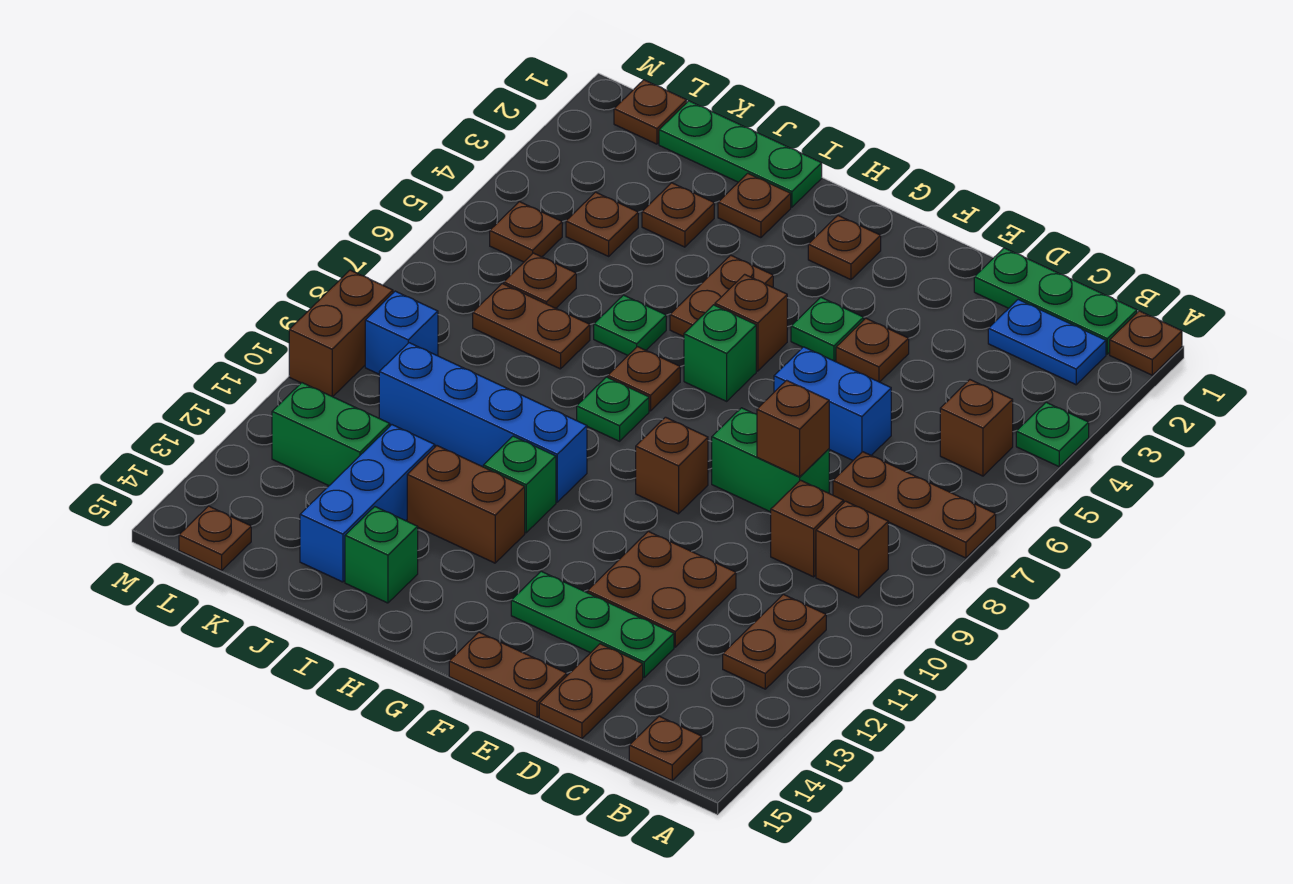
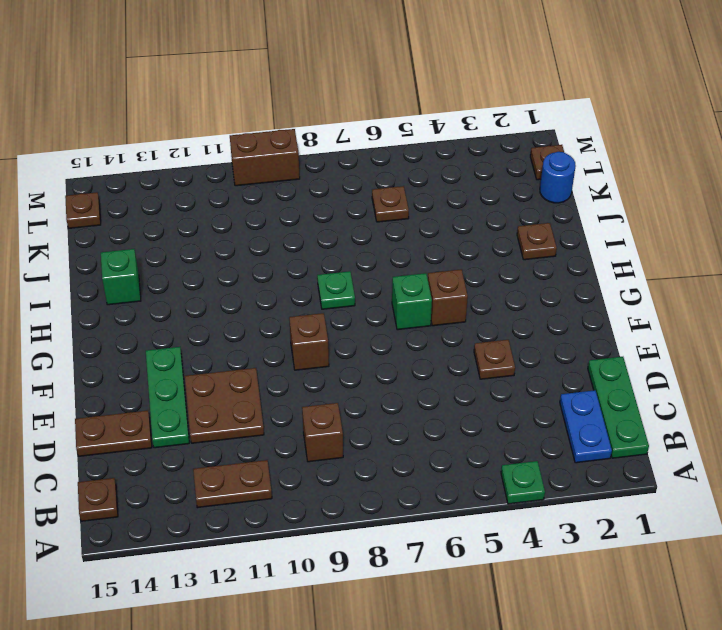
blue 1x1 round brick [540,152,576,203] -> green 1x3 plate [659,101,822,207]
none -> brown 1x1 plate [1110,311,1182,375]
none -> brown 1x3 plate [833,452,996,558]
none -> brown 1x1 brick [940,380,1013,476]
none -> brown 1x1 brick [816,501,888,598]

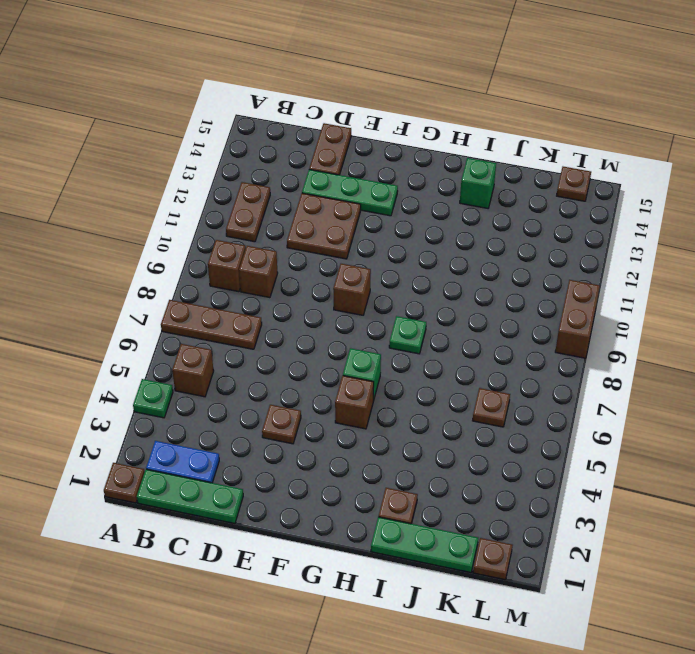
none -> brown 1x1 plate [629,716,702,780]
none -> blue 1x2 brick [774,347,891,460]
none -> green 1x2 brick [712,408,829,512]
none -> brown 1x2 plate [449,632,567,717]

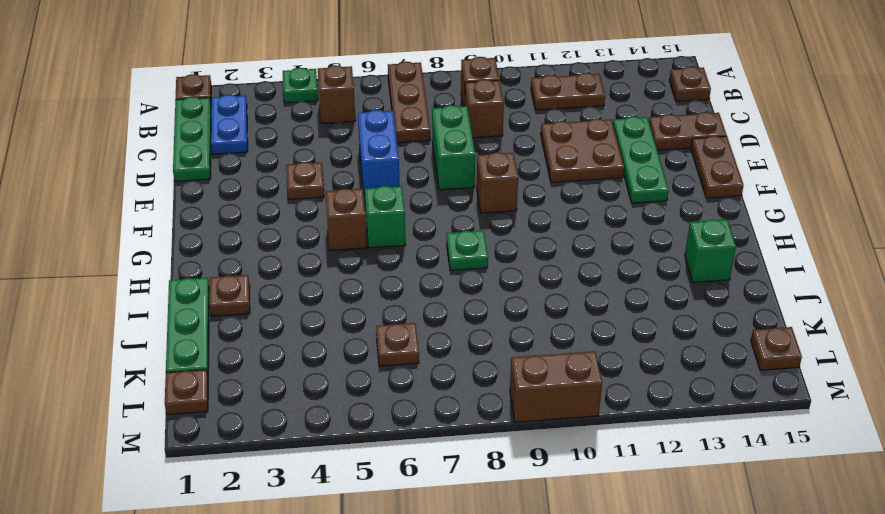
none -> green 1x1 plate [791,297,864,361]
none -> brown 1x1 plate [808,216,881,280]
none -> brown 1x2 plate [670,255,773,337]
none -> brown 1x1 plate [608,347,680,411]

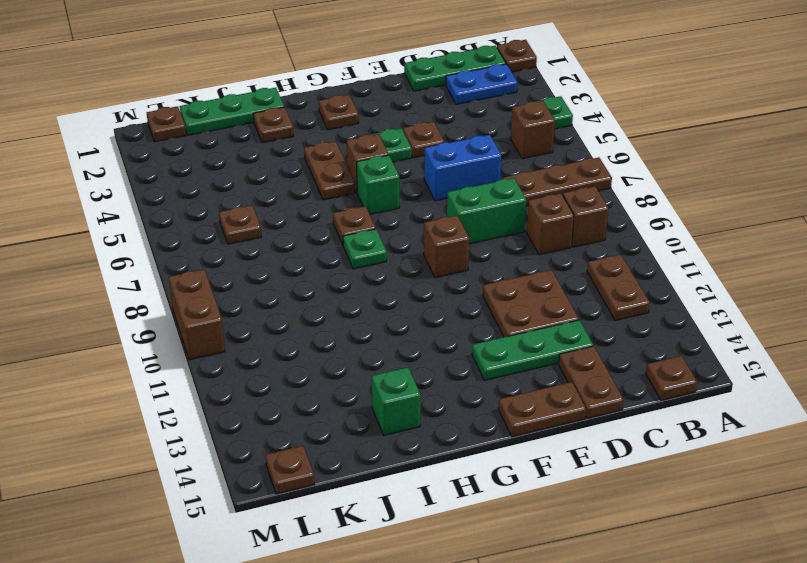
none -> blue 1x4 brick [379,343,587,502]
none -> green 1x1 brick [483,436,556,533]
none -> brown 1x2 brick [407,446,525,563]
none -> green 1x1 plate [594,295,666,355]

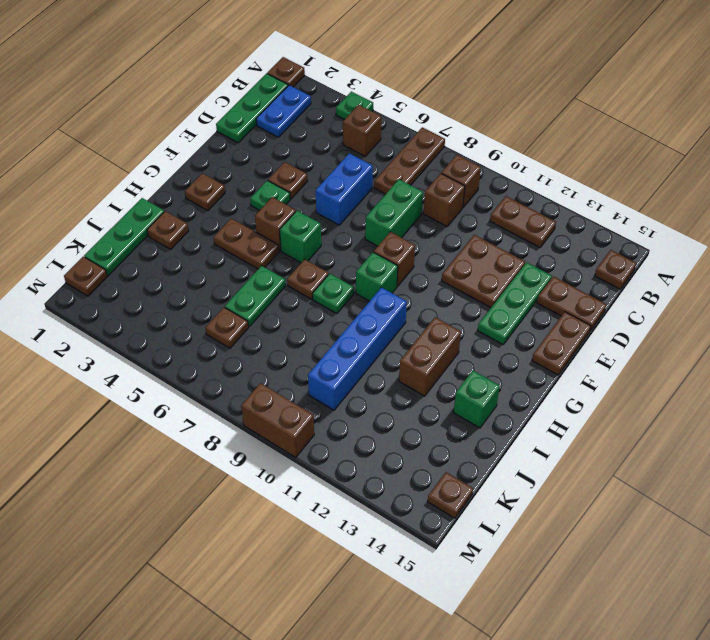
green 1x1 brick [356,252,398,301] -> green 1x1 brick moved to [483,436,556,533]
green 1x2 plate [225,266,286,327] -> green 1x1 plate [594,295,666,355]
none -> brown 1x1 plate [642,183,714,247]
none -> brown 1x2 plate [473,284,590,369]
none -> blue 1x3 brick [300,425,435,582]
none -> brown 1x1 plate [566,192,638,256]

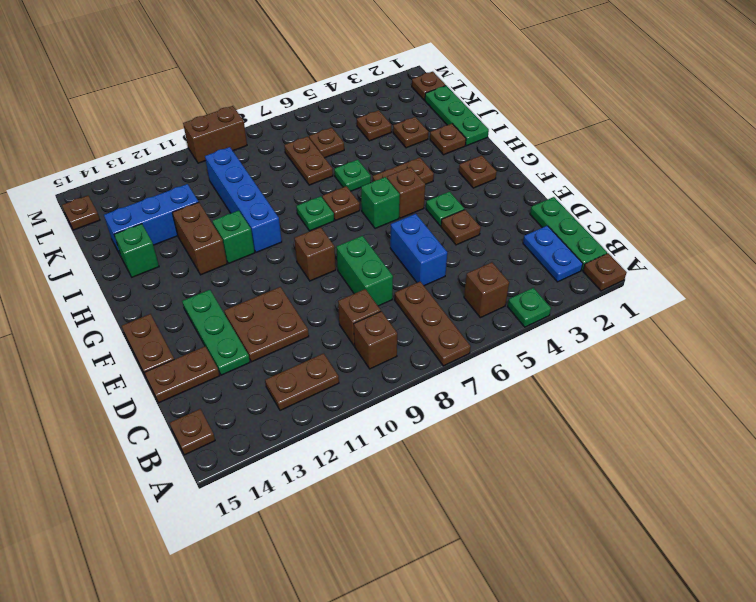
none -> green 1x2 brick [272,383,390,486]
none -> brown 1x1 plate [490,202,562,262]
none -> blue 1x1 brick [365,291,438,374]
none -> brown 1x1 brick [757,380,829,477]

